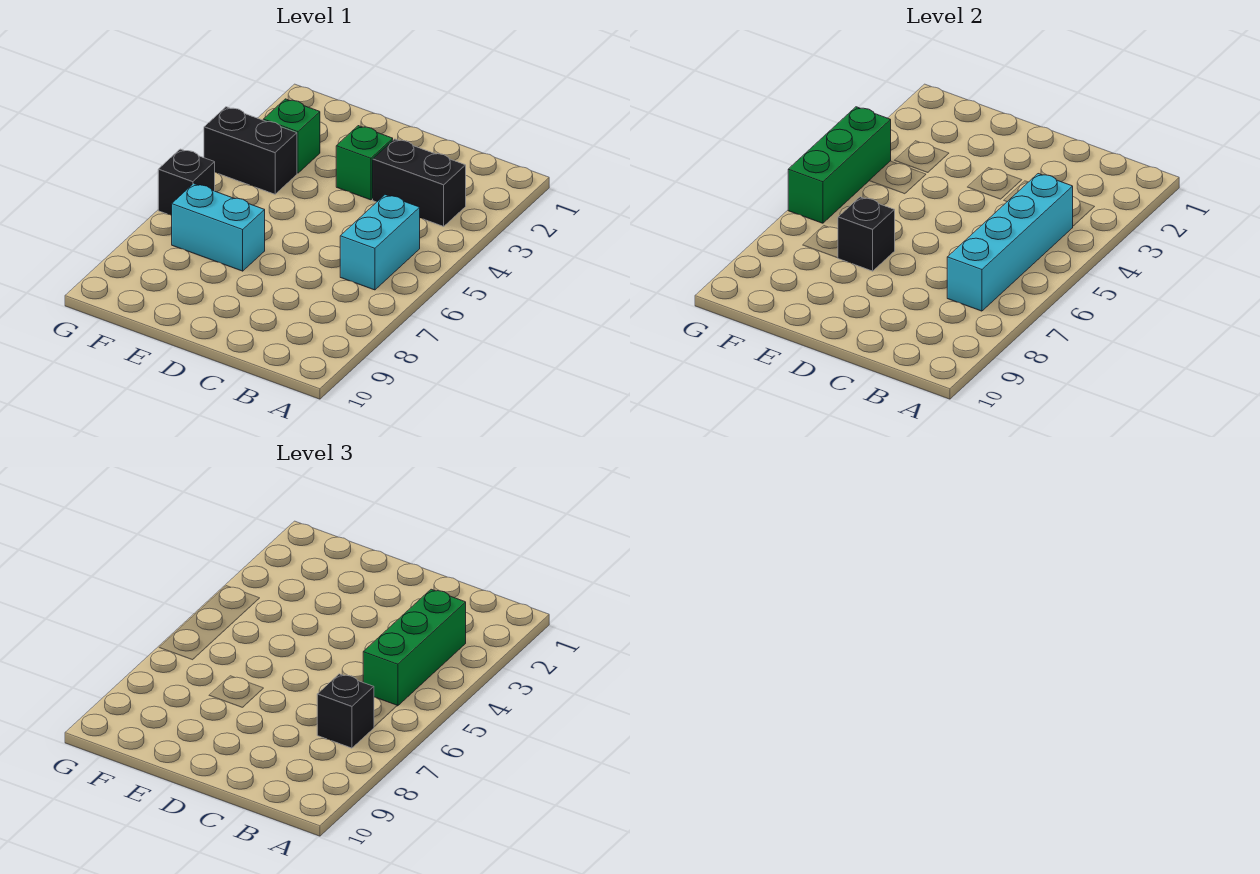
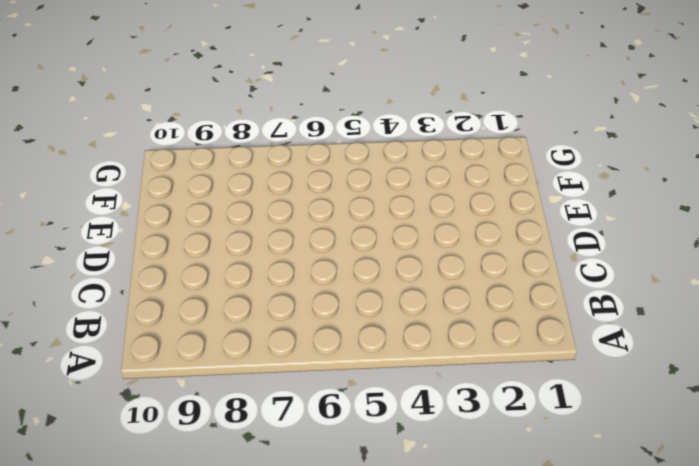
none -> black 1x2 brick [373,139,466,226]
none -> cyan 1x2 brick [340,195,420,290]
none -> green 1x1 brick [336,126,393,200]

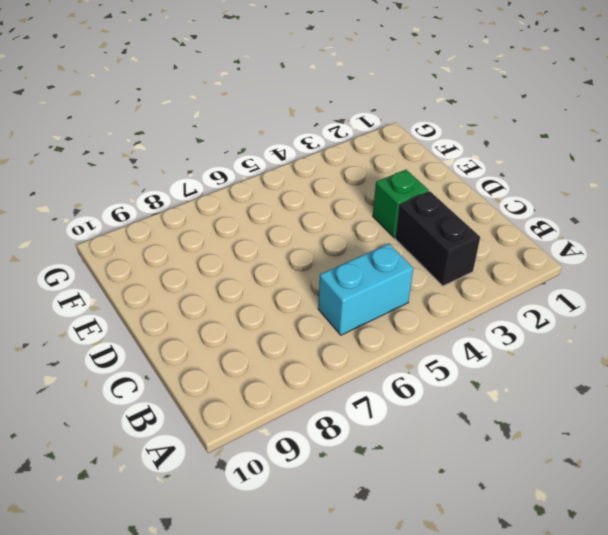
none -> cyan 1x2 brick [172,184,265,271]
none -> green 1x1 brick [263,99,320,173]
none -> black 1x2 brick [204,107,297,194]

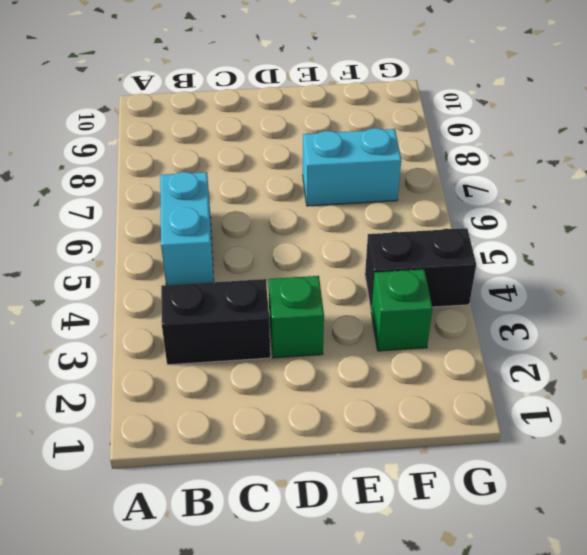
none -> black 1x1 brick [158,149,215,216]
none -> cyan 1x4 brick [947,174,1073,311]
none -> black 1x1 brick [838,197,895,271]

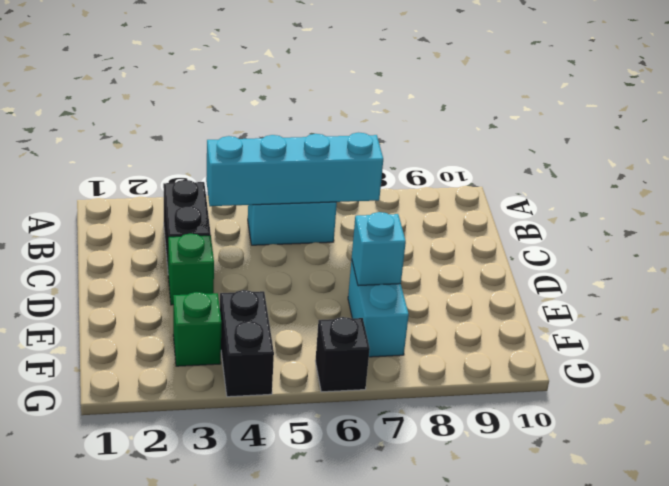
cyan 1x1 brick [352,212,406,286] -> black 1x1 brick [838,197,895,271]
none -> green 1x3 brick [788,107,891,223]
none -> green 1x3 brick [363,589,466,706]
none -> black 1x1 brick [317,674,374,748]

